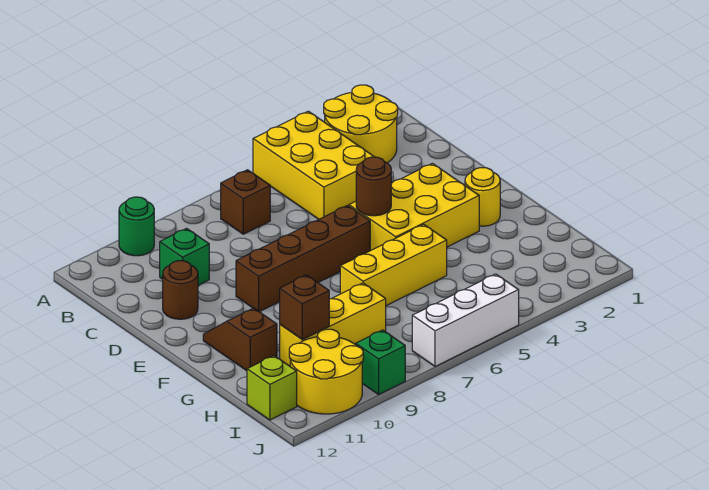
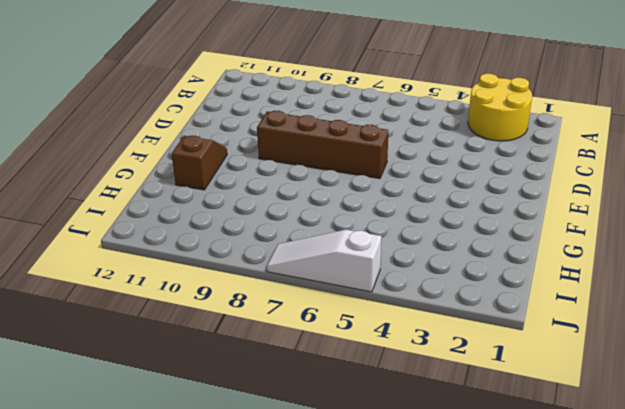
white 1x3 slope [267,230,382,292] -> white 1x3 brick [412,274,519,366]
none -> yellow 2x3 brick [253,111,374,219]
none -> green 1x1 round brick [119,197,154,256]
none -> brown 1x1 brick [221,170,270,234]

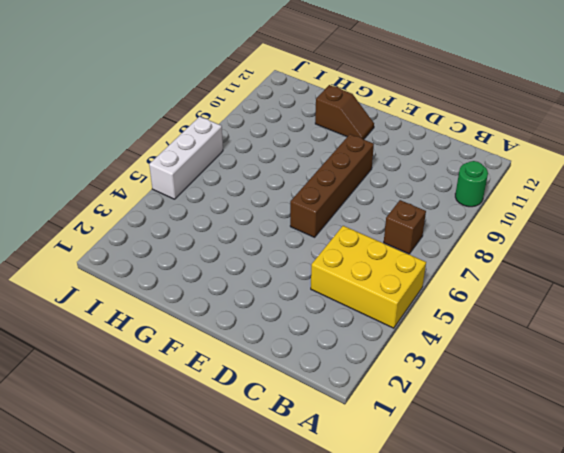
none -> yellow 2x2 round brick [324,85,398,163]
none -> green 1x1 brick [160,228,209,285]
none -> brown 1x1 round brick [163,261,198,319]

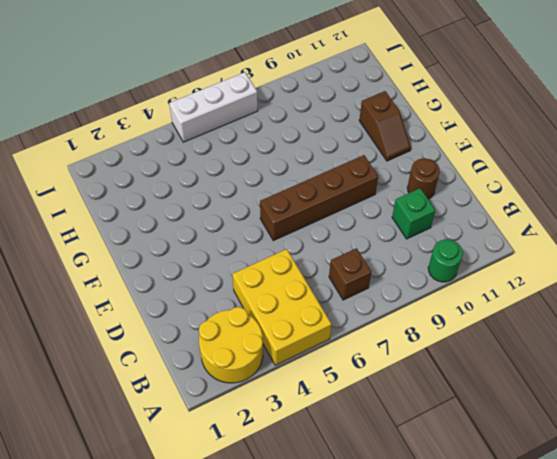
none -> yellow 2x3 brick [349,163,479,251]
none -> yellow 1x1 round brick [465,168,500,226]
none -> yellow 1x3 brick [340,224,447,306]

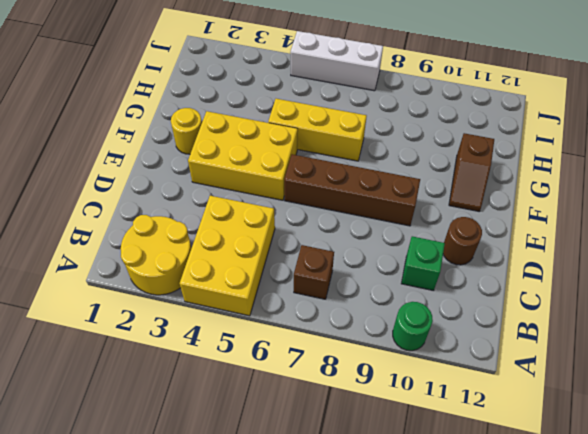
none -> yellow 1x3 brick [280,283,386,366]
none -> yellow 2x2 round brick [289,329,363,414]
none -> lime 1x1 brick [247,356,297,420]

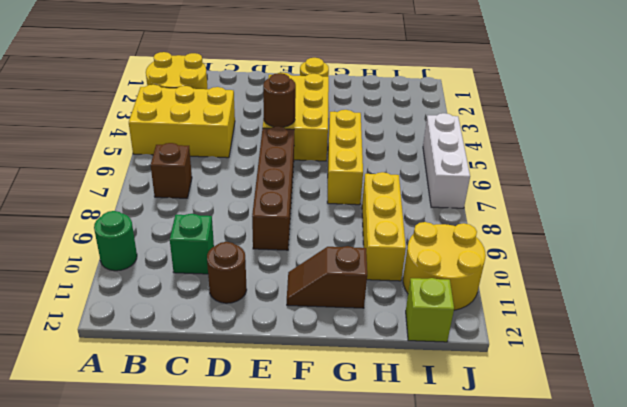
none -> green 1x1 brick [356,330,405,394]
none -> brown 1x1 brick [280,275,329,340]

